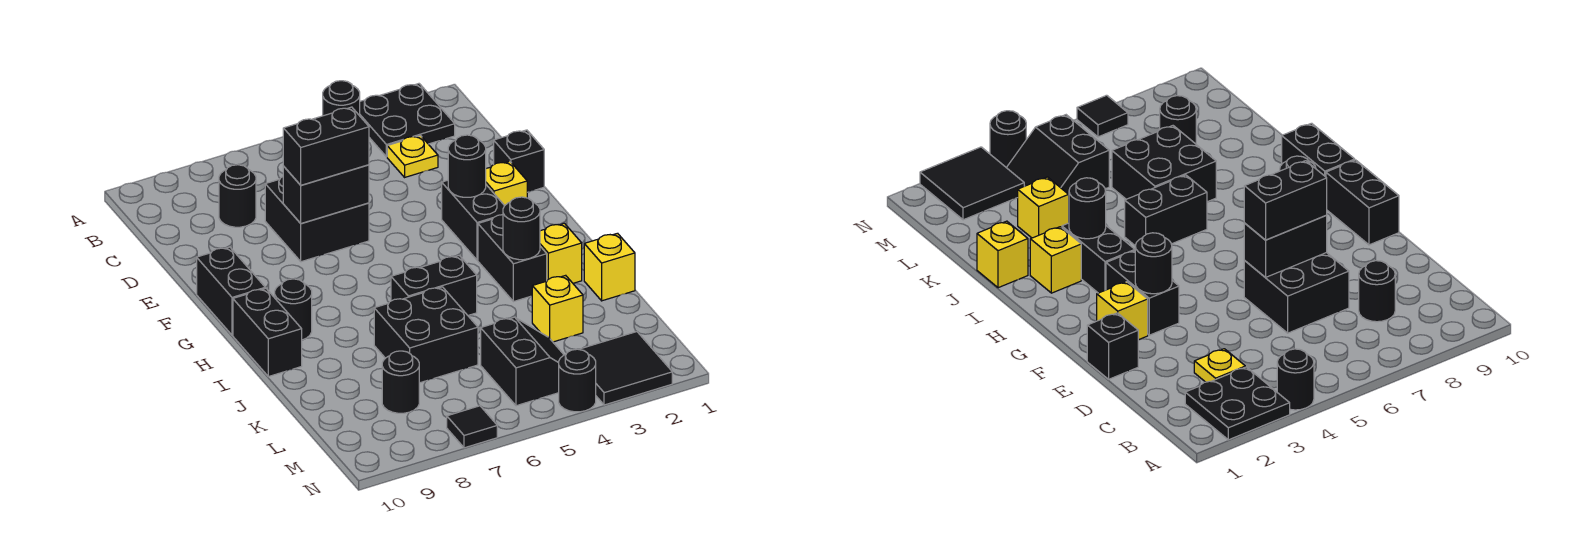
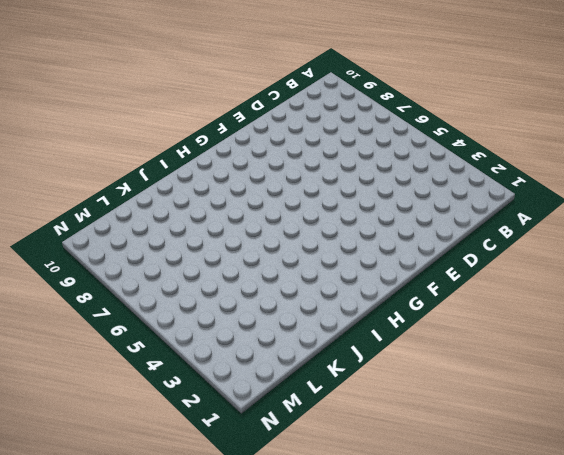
none -> black 2x2 plate [360,84,455,157]
none -> black 1x1 round brick [323,81,360,116]
none -> yellow 1x1 plate [387,136,438,177]

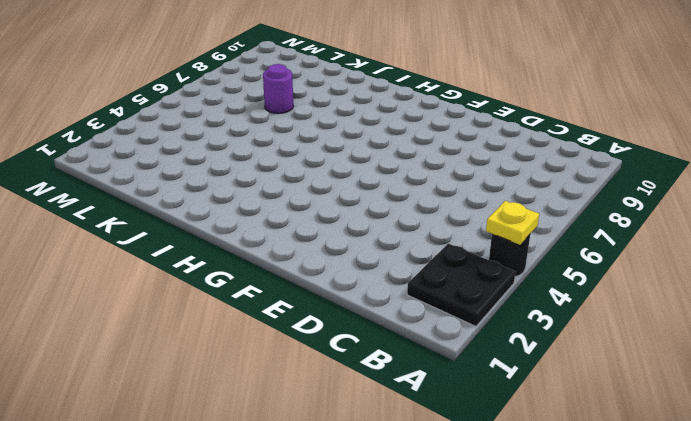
yellow 1x1 plate [486,201,539,245] -> yellow 1x1 plate moved to [387,136,438,177]
purple 1x1 round brick [263,64,294,114] -> black 2x2 brick [374,287,478,383]
none -> black 1x1 round brick [219,165,256,227]
none -> black 2x2 brick [265,177,369,262]
none -> black 1x1 brick [494,130,544,192]

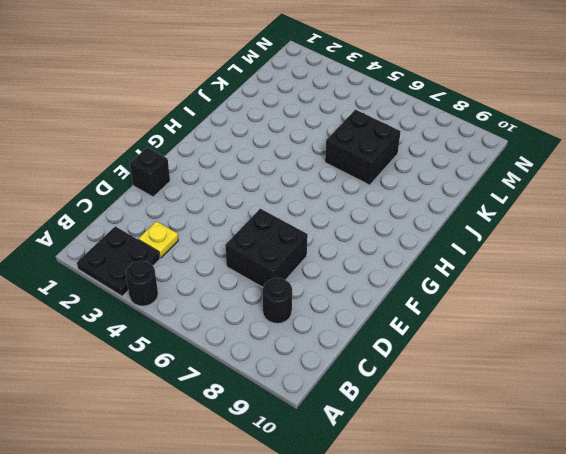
none -> yellow 1x1 brick [486,161,527,206]
none -> black 1x2 brick [442,180,504,260]
none -> black 1x2 brick [197,247,265,335]

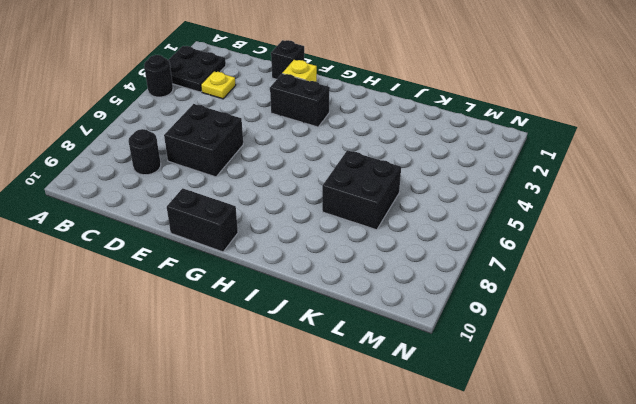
none -> black 1x2 brick [478,215,547,302]
none -> black 1x1 round brick [275,279,312,340]
none -> black 1x2 brick [233,288,302,377]

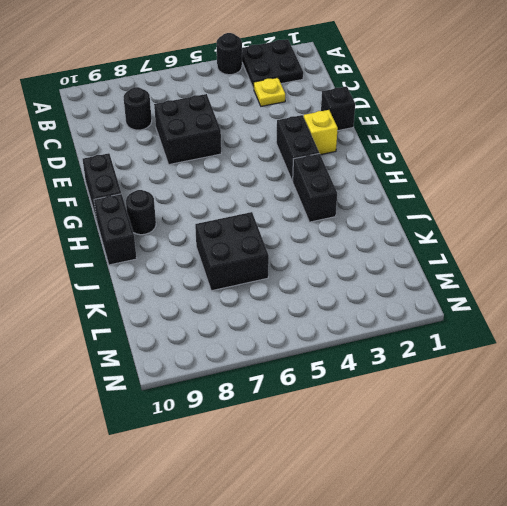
none -> yellow 1x1 brick [540,223,582,283]
none -> black 1x2 brick [391,256,477,316]
none -> yellow 1x1 brick [584,233,635,301]

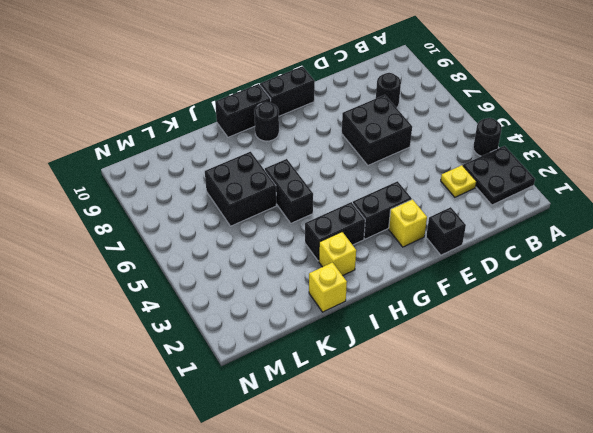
none -> yellow 1x1 brick [532,275,583,342]
none -> black 2x2 slope [481,317,564,406]
none -> black 1x1 round brick [382,351,419,413]

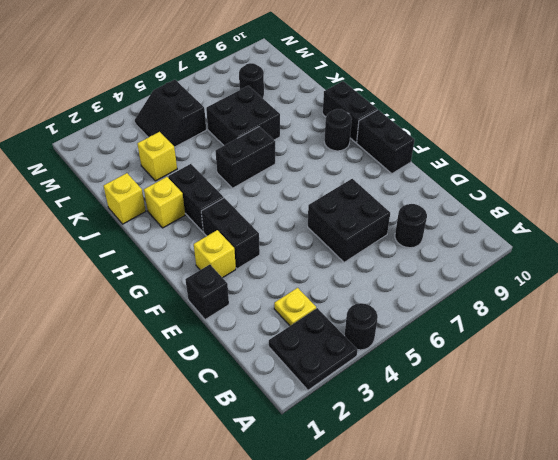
none -> black 2x2 tile [579,332,672,405]
none -> black 1x1 round brick [559,349,596,412]
none -> black 1x1 tile [447,406,497,448]

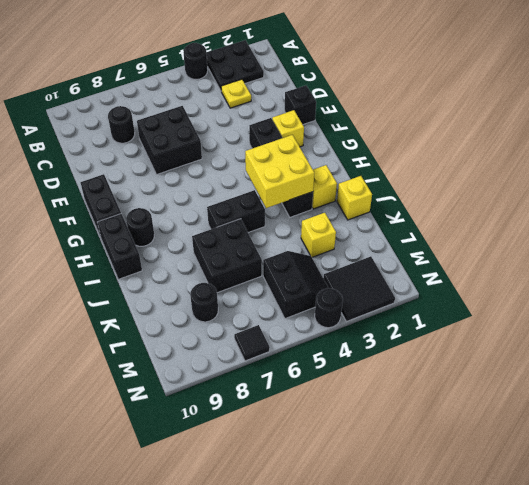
yellow 2x2 brick [245,135,314,208] -> black 1x1 round brick [503,197,540,260]
none -> black 1x2 brick [283,165,369,224]
none -> black 1x1 round brick [448,135,486,197]
none -> black 1x2 brick [283,107,369,185]

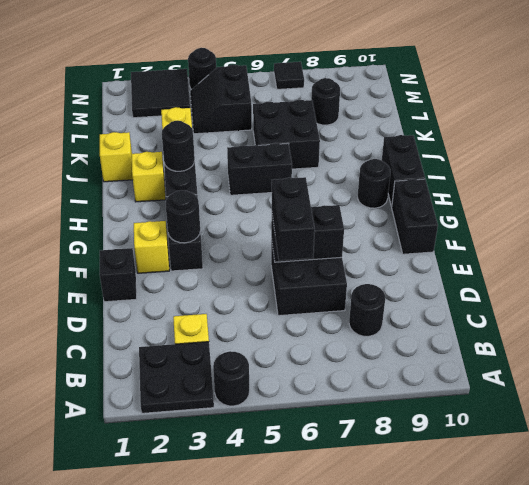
black 1x2 brick [272,177,315,261] -> black 1x2 brick turned to [283,107,369,185]

